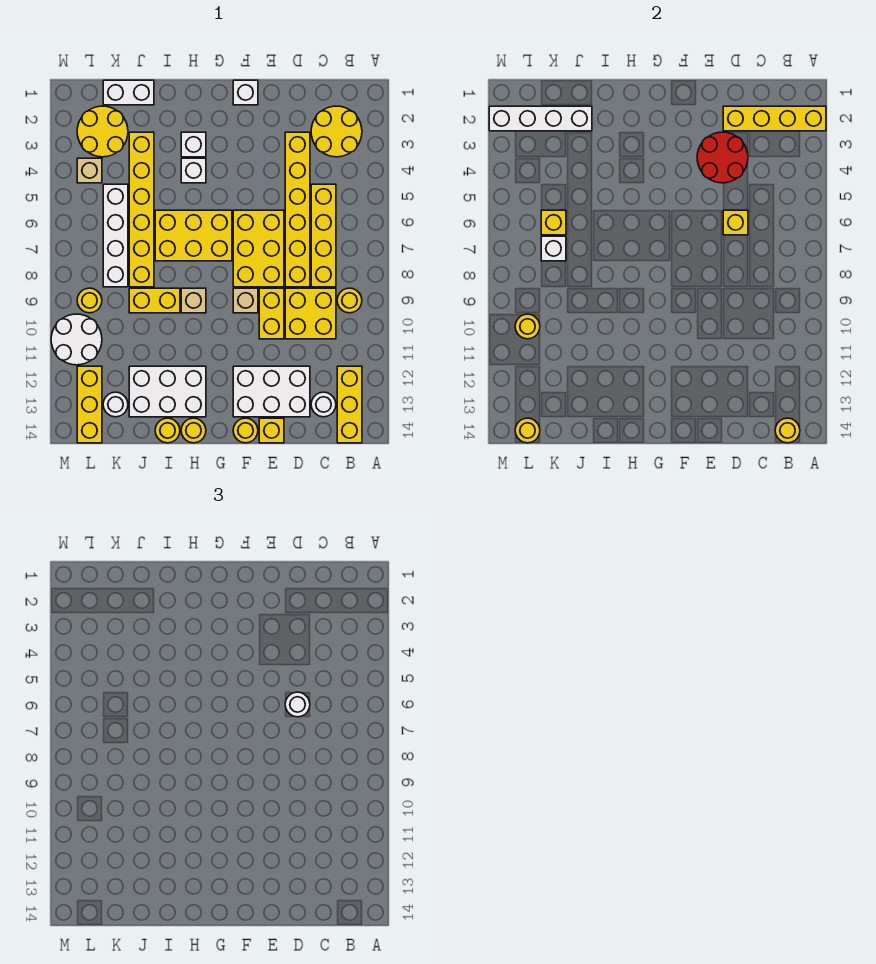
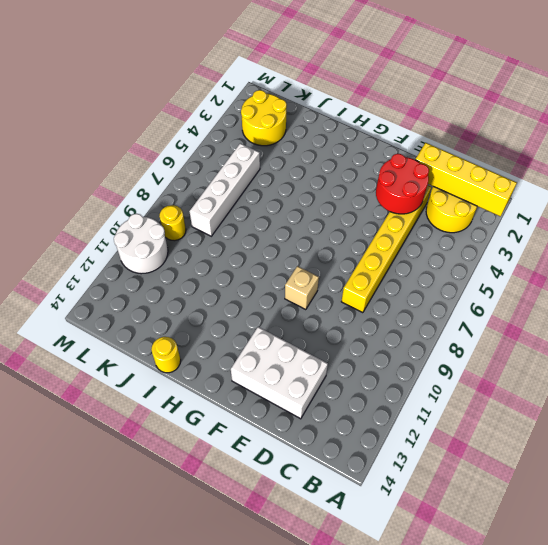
none -> yellow 1x1 round brick [337,288,362,313]
none -> yellow 1x3 brick [337,366,362,443]
none -> yellow 1x4 brick [311,184,336,287]
none -> yellow 2x2 brick [285,288,336,339]

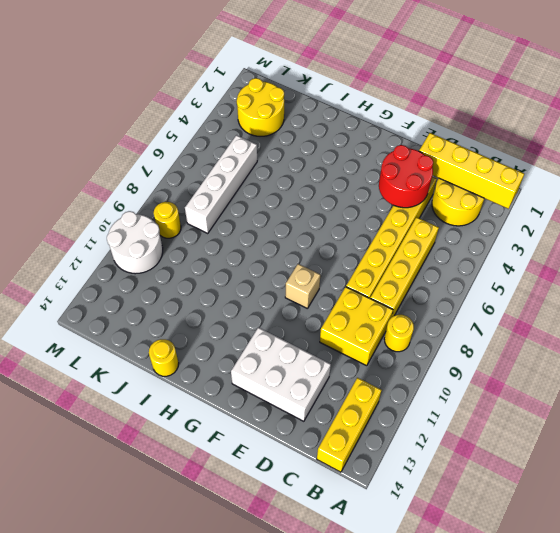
none -> white 1x1 round brick [311,392,336,417]
none -> yellow 2x3 brick [233,210,284,287]
none -> yellow 1x2 brick [259,288,284,339]
none -> yellow 1x1 brick [259,418,284,443]

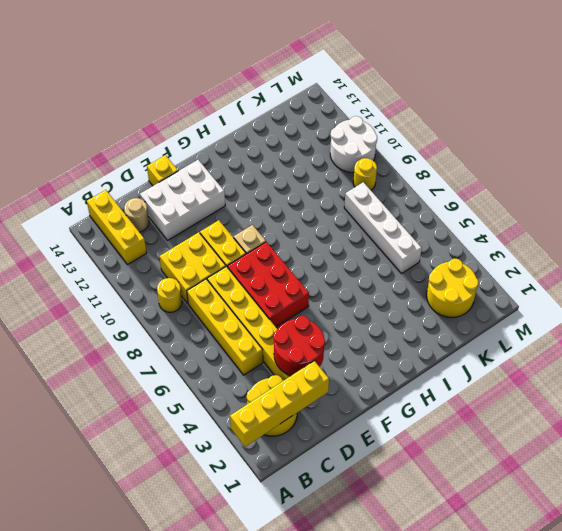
tan 1x1 round brick [124,198,149,232] -> white 1x1 round brick [311,392,336,417]
red 2x3 brick [228,242,309,327] -> yellow 2x3 brick [233,210,284,287]
none -> white 1x1 brick [233,80,258,105]
none -> yellow 1x1 round brick [233,418,258,443]
none -> yellow 2x3 brick [155,210,232,261]
none -> white 1x1 brick [181,132,206,157]

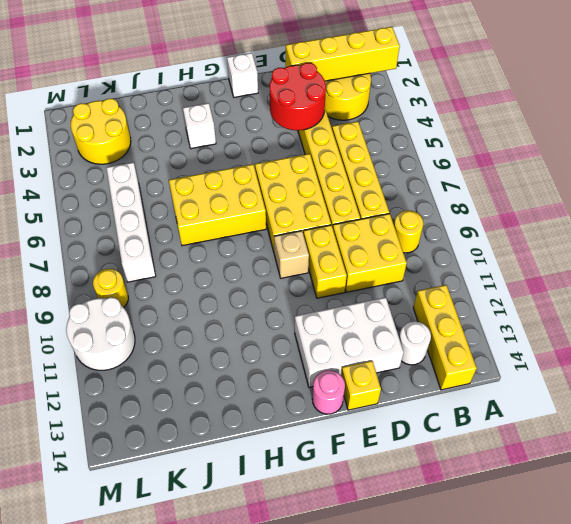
pink 1x1 round brick [312,370,345,414] -> yellow 1x1 round brick [233,418,258,443]
none -> white 1x1 brick [181,158,206,183]
none -> tan 1x1 brick [181,288,206,313]
none -> white 2x3 brick [129,366,206,417]
none -> yellow 1x1 round brick [181,418,206,443]

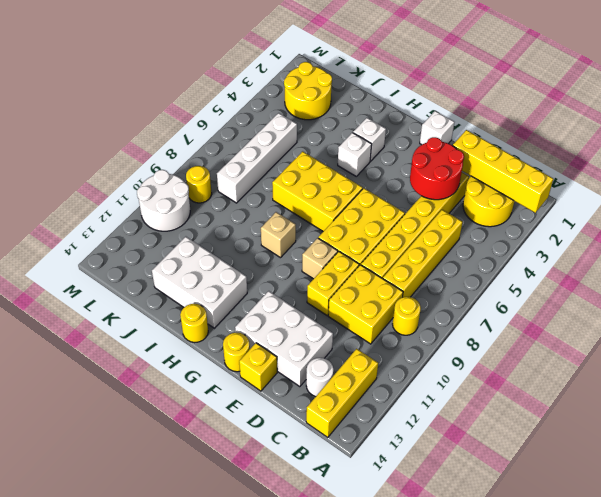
none -> yellow 1x2 brick [129,288,180,313]
none -> yellow 1x1 round brick [155,418,180,443]
none -> white 1x2 brick [103,80,154,105]
none -> yellow 1x6 brick [129,132,154,287]

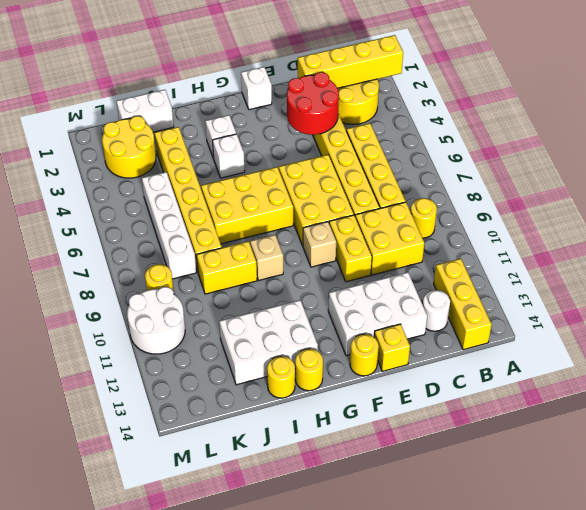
none -> white 1x1 round brick [103,392,128,417]
none -> tan 1x1 brick [77,158,102,183]
none -> yellow 1x3 brick [77,366,102,443]
none -> yellow 1x1 round brick [775,418,800,443]

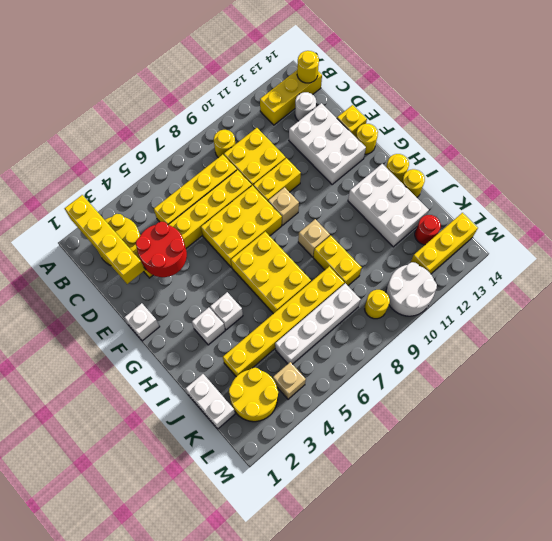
red 1x1 round brick [415,215,441,245] -> white 1x1 round brick [103,392,128,417]
none -> yellow 1x1 brick [723,210,748,235]
none -> white 1x4 brick [489,106,592,131]
none -> yellow 1x1 brick [541,210,566,235]
none -> white 1x1 brick [541,236,566,261]

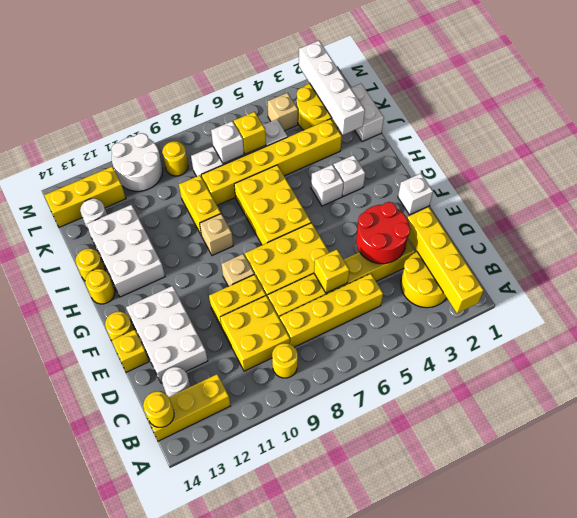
none -> yellow 1x1 round brick [515,314,540,339]
none -> yellow 1x1 round brick [515,418,540,443]
none -> white 1x1 round brick [285,692,310,717]

